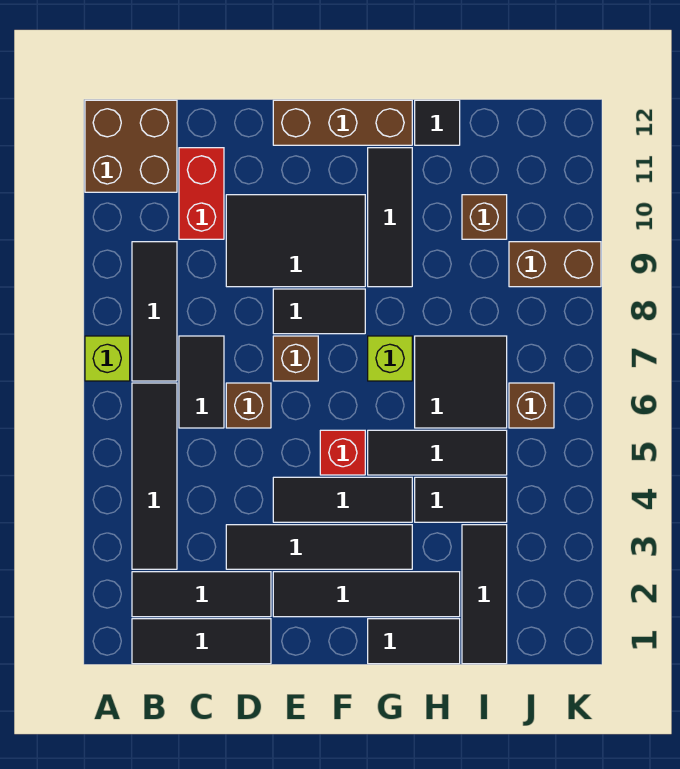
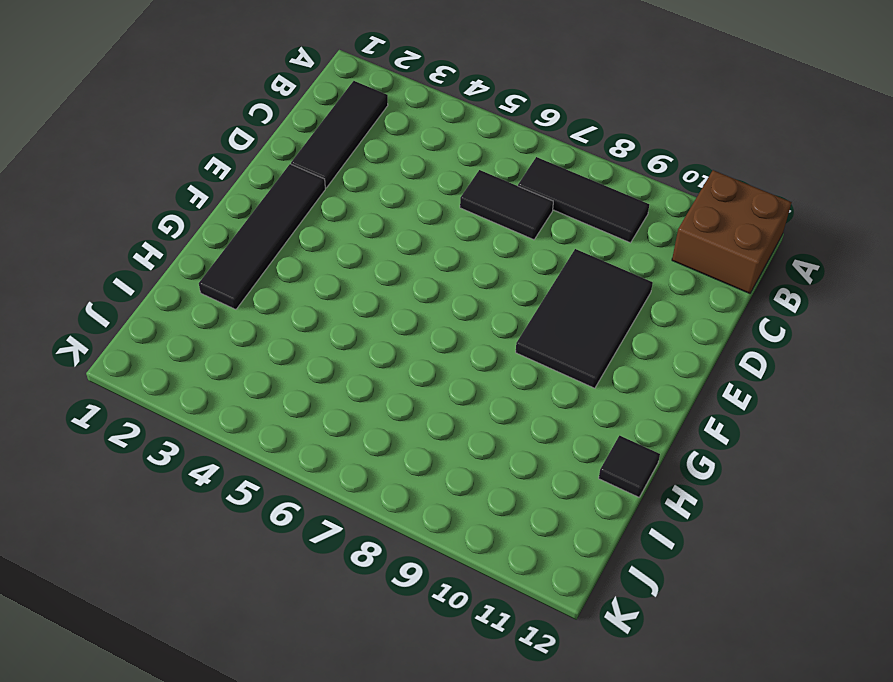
none -> lime 1x1 brick [85,336,130,381]
none -> black 1x3 tile [132,619,271,664]
none -> black 1x4 tile [132,383,177,569]

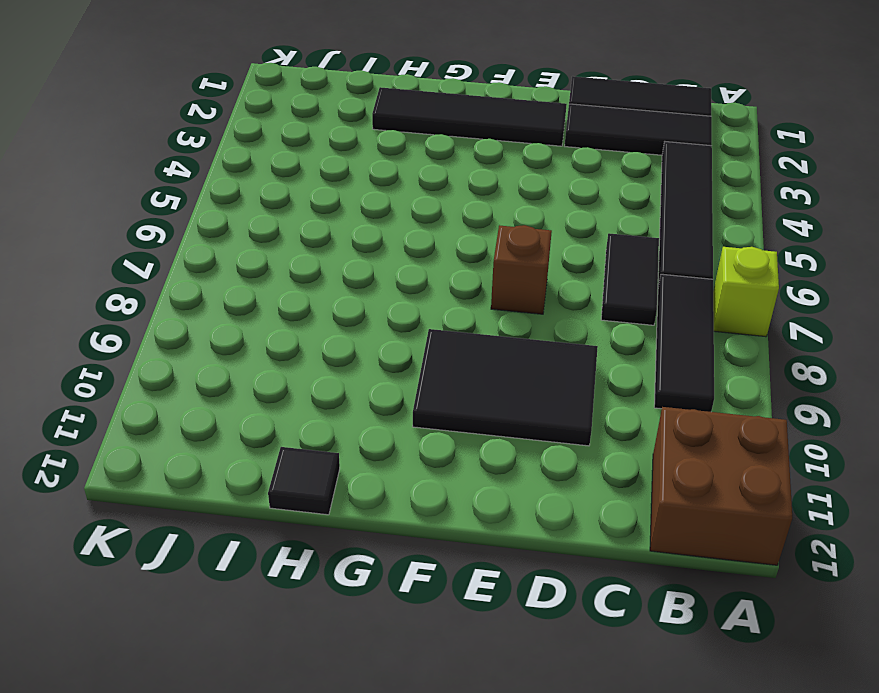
none -> red 1x2 brick [179,148,224,239]
none -> black 1x4 tile [226,525,412,569]
none -> brown 1x1 brick [226,383,271,428]

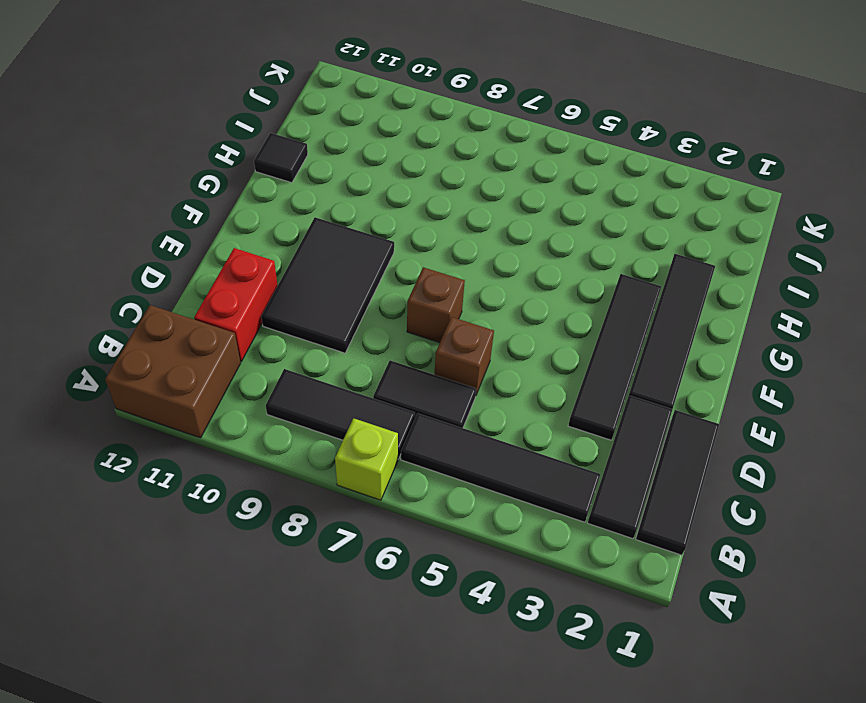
red 1x2 brick [194,248,278,361] -> red 1x2 brick turned to [179,148,224,239]
none -> black 1x3 tile [273,477,412,522]
none -> black 1x2 tile [273,289,365,334]
none -> brown 1x3 brick [273,100,412,145]

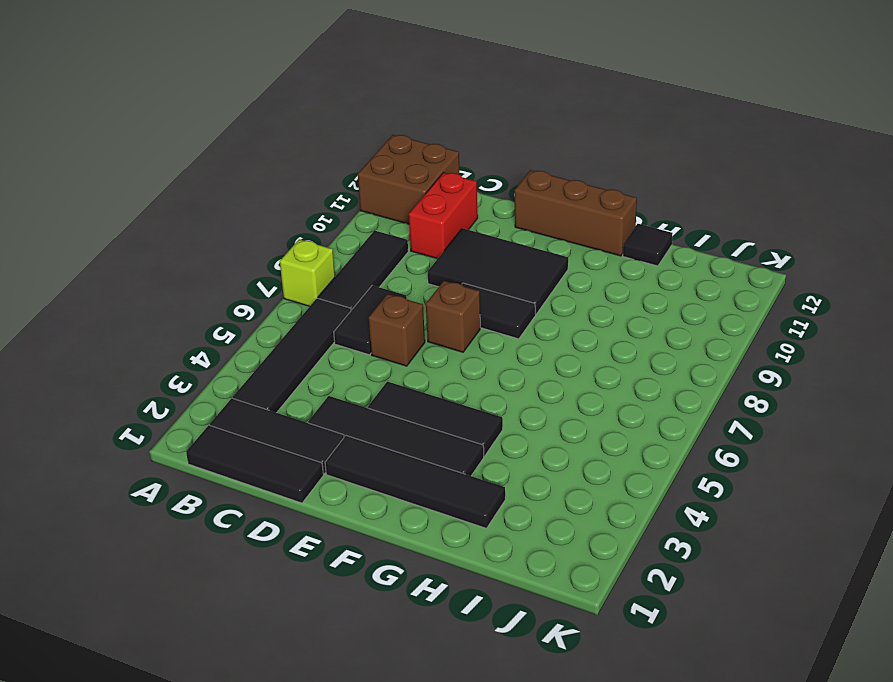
none -> red 1x1 brick [320,430,365,475]
none -> black 1x2 tile [368,619,460,664]
none -> black 1x3 tile [368,430,507,475]

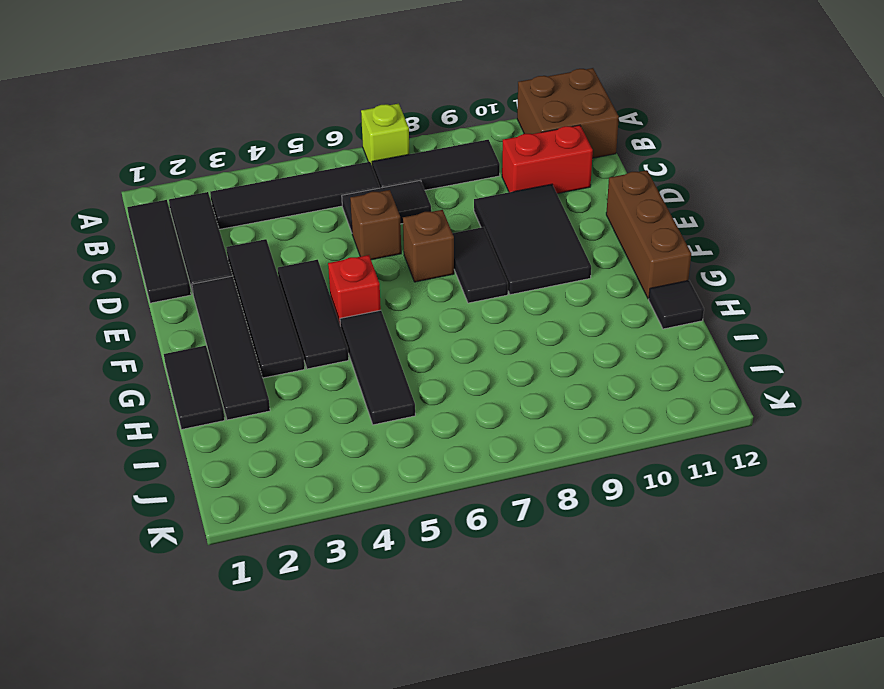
none -> lime 1x1 brick [368,336,412,381]
none -> black 1x3 tile [368,148,412,287]
none -> black 1x2 tile [415,477,507,522]

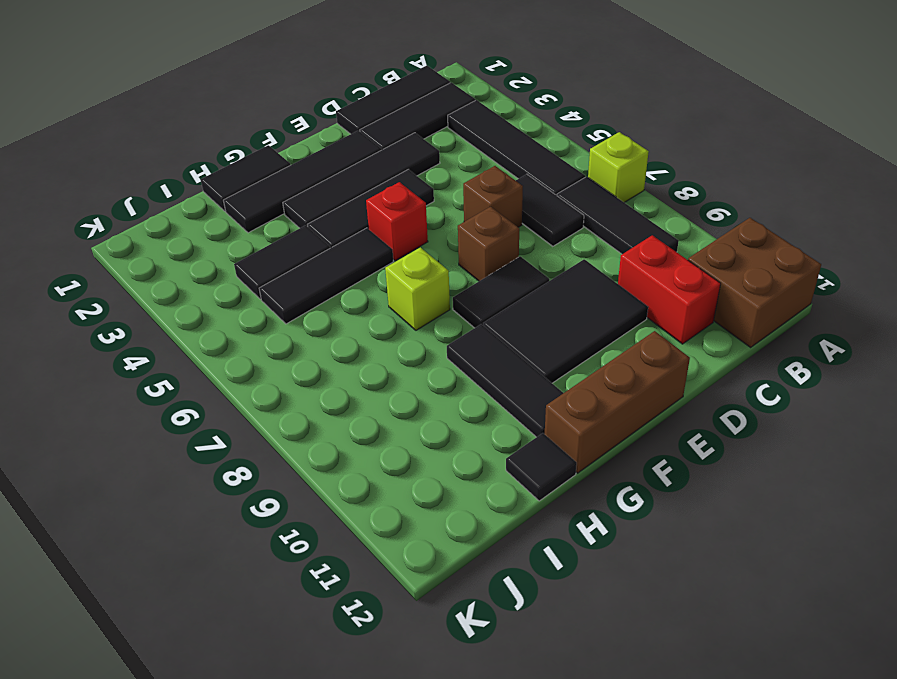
none -> black 2x2 tile [415,336,507,428]
none -> black 1x3 tile [462,525,507,664]
none -> brown 1x1 brick [462,195,507,239]

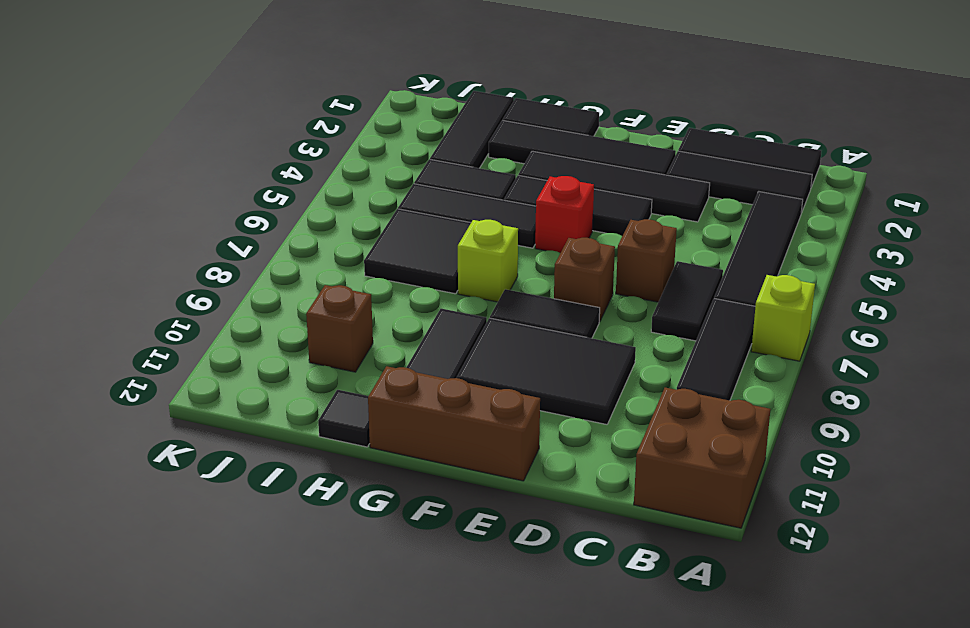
none -> red 1x2 brick [179,148,224,239]
none -> brown 1x1 brick [509,383,554,428]
none -> brown 1x2 brick [509,242,601,287]

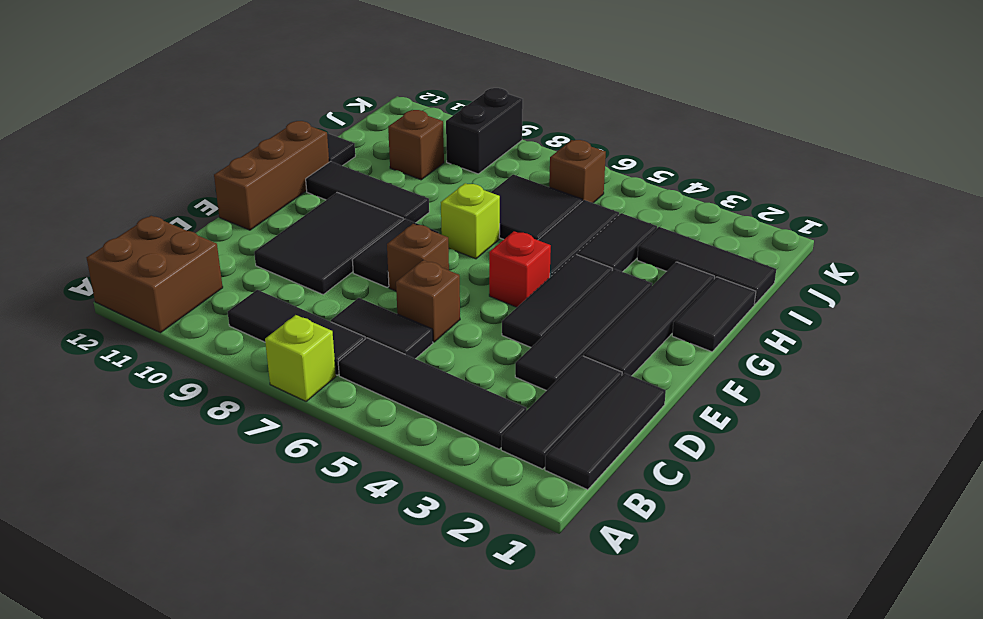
black 1x2 brick [446,88,523,174] -> brown 1x2 brick [509,242,601,287]
none -> red 1x2 brick [179,148,224,239]

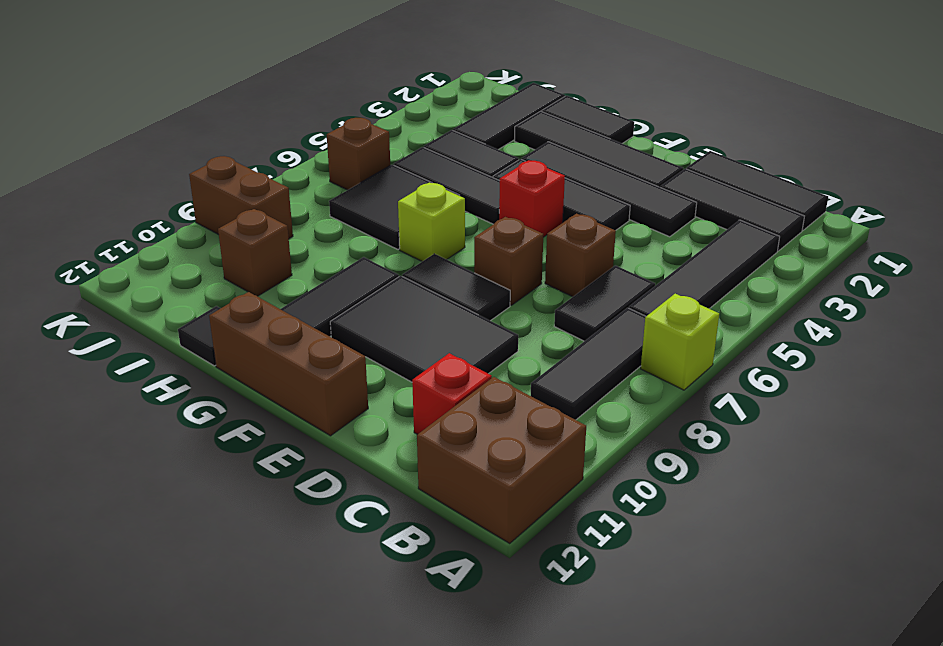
red 1x1 brick [412,353,492,435] -> red 1x2 brick [179,148,224,239]

